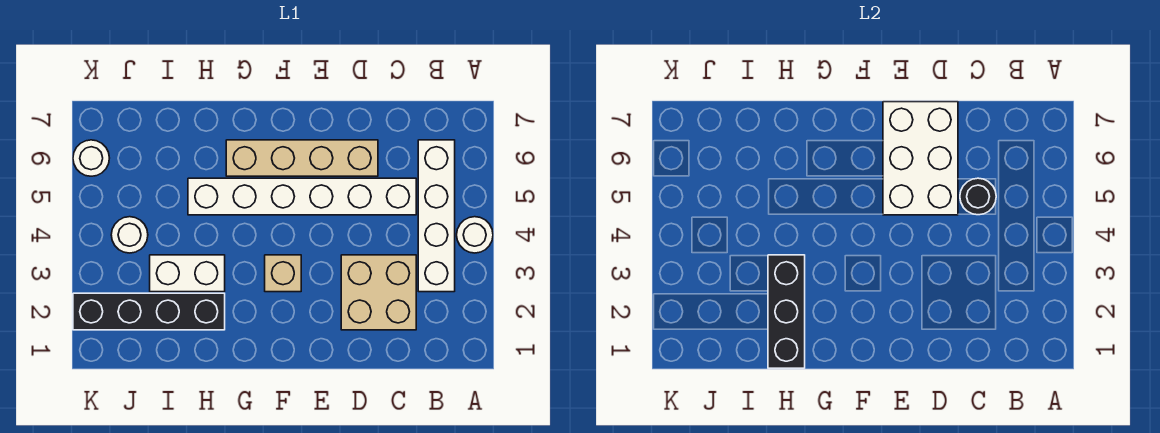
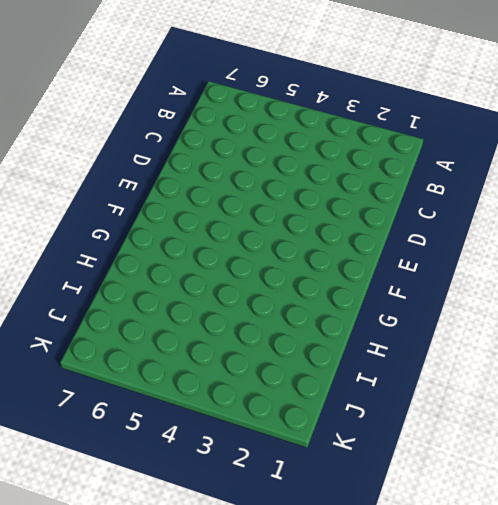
none -> white 1x1 round brick [457,217,493,253]
none -> white 1x4 brick [418,140,455,292]
none -> tan 2x2 brick [341,255,416,330]

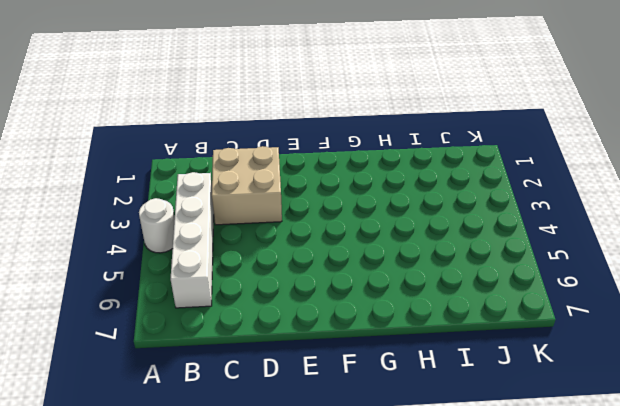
none -> white 1x6 brick [188,178,416,215]
none -> tan 1x4 brick [226,140,378,176]
none -> tan 1x1 brick [265,255,301,292]

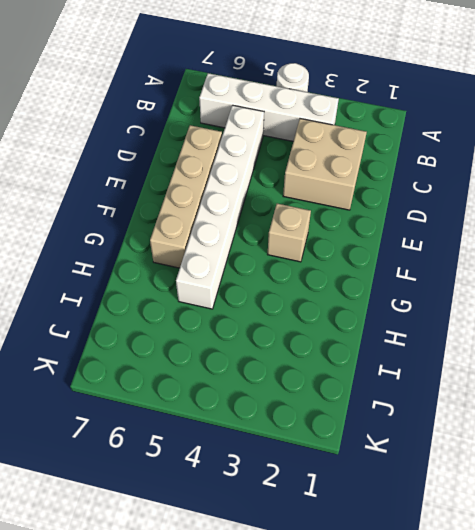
none -> black 1x4 brick [73,293,225,330]
none -> white 1x2 brick [150,255,225,292]
none -> white 1x1 round brick [111,217,148,253]

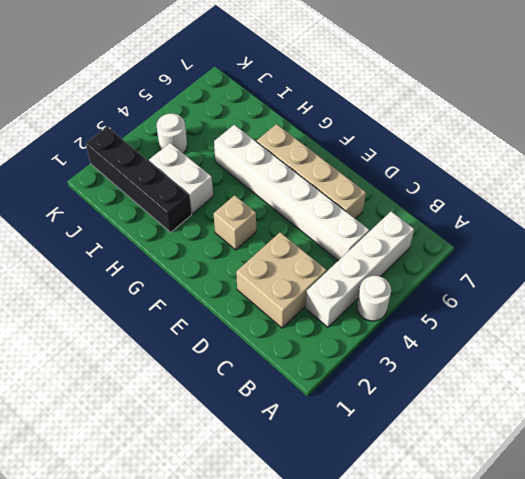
none -> white 1x1 round brick [73,140,109,176]
none -> black 1x1 round brick [960,178,996,215]
none -> white 2x3 brick [883,102,958,215]

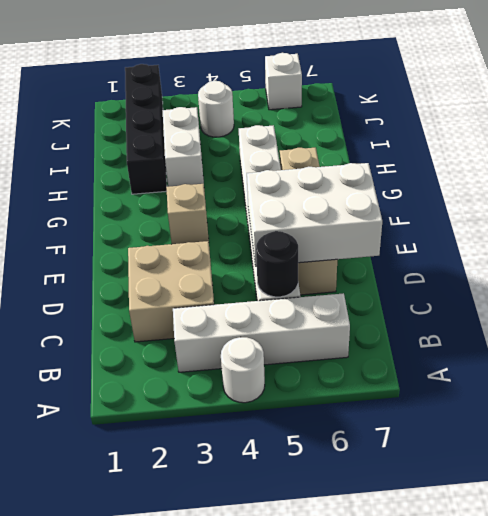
white 1x1 brick [265,53,302,110] -> white 1x1 round brick [73,140,109,176]
none -> black 1x3 brick [768,255,805,368]

